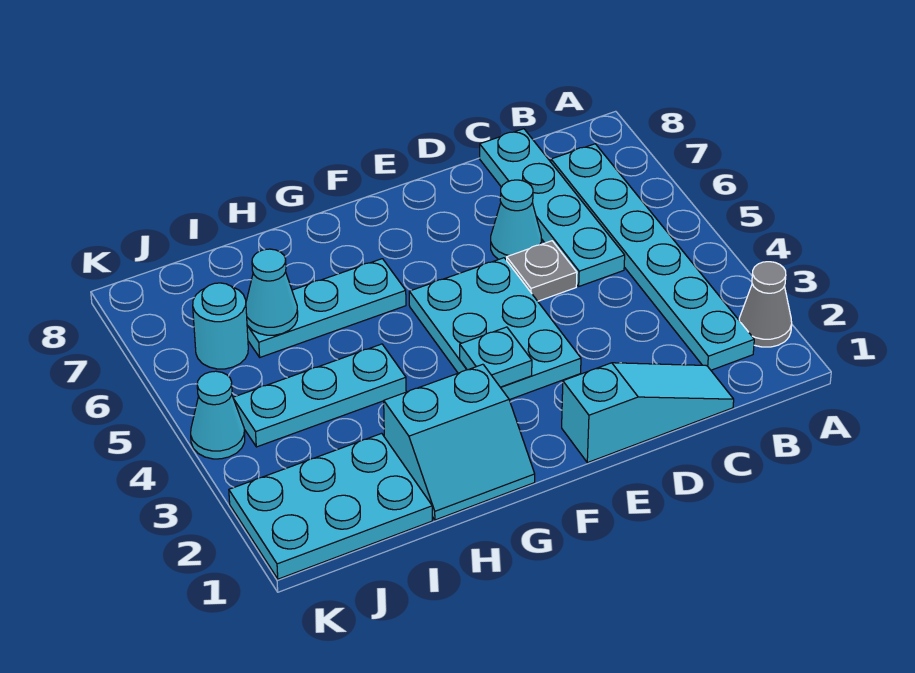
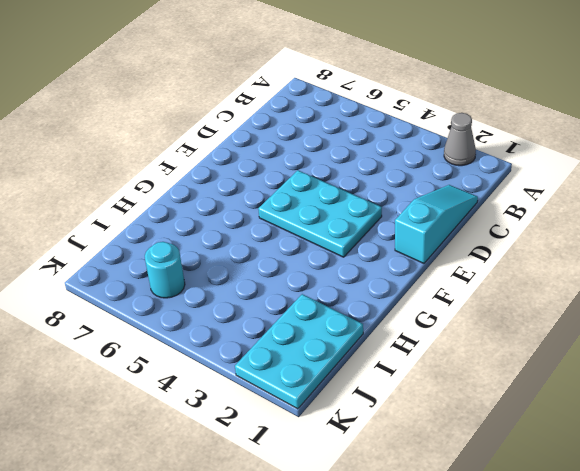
none -> cyan 1x6 plate [551,144,754,370]
none -> cyan 1x4 plate [480,129,625,286]
none -> grey 1x1 plate [507,241,577,301]

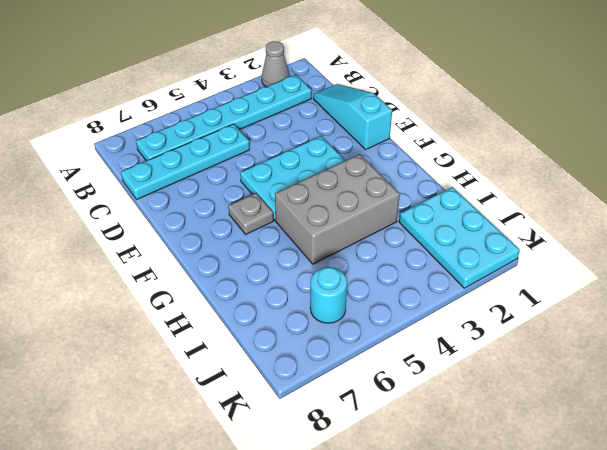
grey 1x1 plate [228,193,274,234] -> grey 1x1 plate moved to [507,241,577,301]
grey 2x3 brick [275,154,400,264] -> cyan 1x3 plate [233,344,406,447]
none -> cyan 1x1 cone [491,180,542,260]
none -> cyan 2x2 slope [384,364,535,520]
none -> cyan 1x3 plate [247,259,406,357]

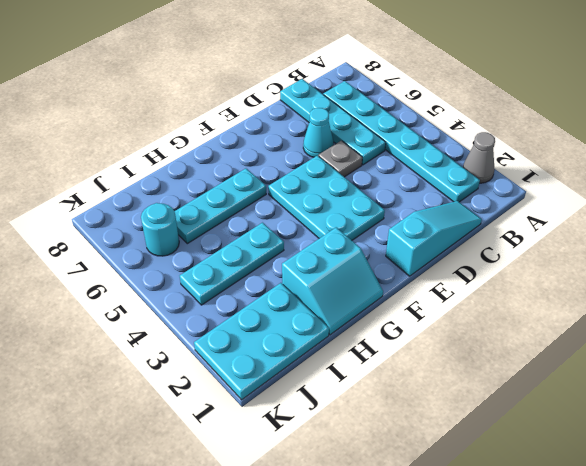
none -> cyan 1x1 cone [191,371,245,459]
none -> cyan 1x1 plate [460,327,532,387]
none -> cyan 1x1 cone [246,249,298,335]

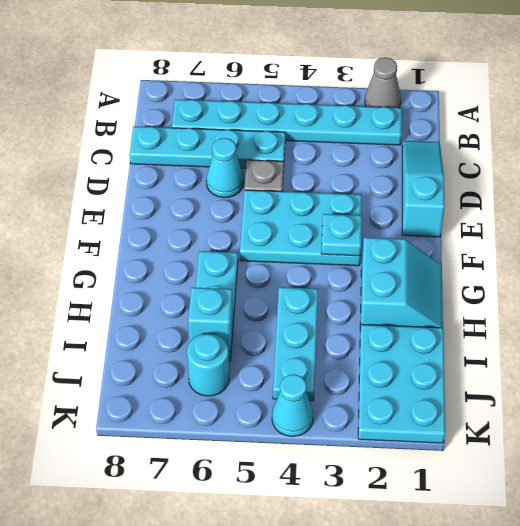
cyan 1x1 brick [188,287,233,352] -> cyan 1x1 cone [246,249,298,335]

